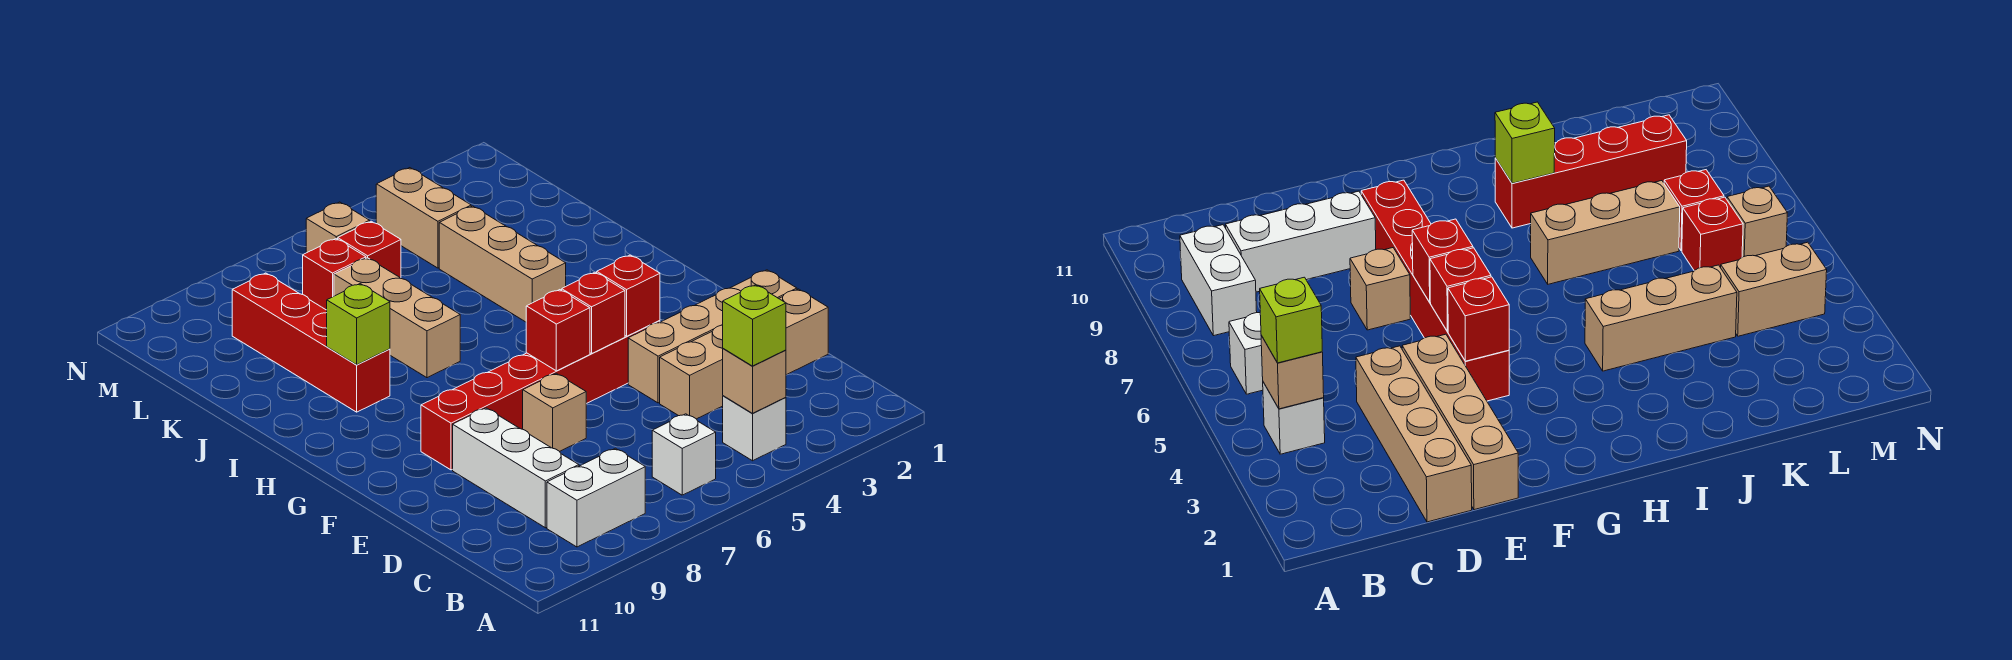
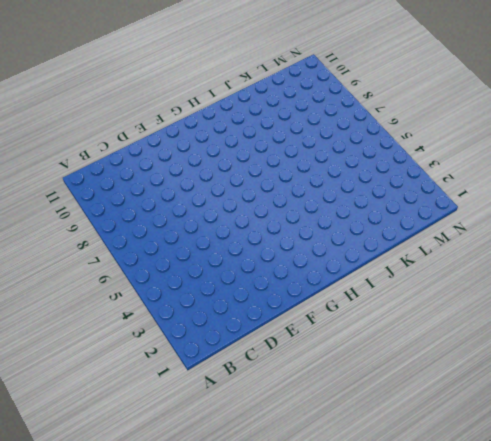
none -> white 1x1 brick [723,396,786,461]
none -> white 1x1 brick [652,414,716,495]
none -> white 1x2 brick [547,448,645,547]

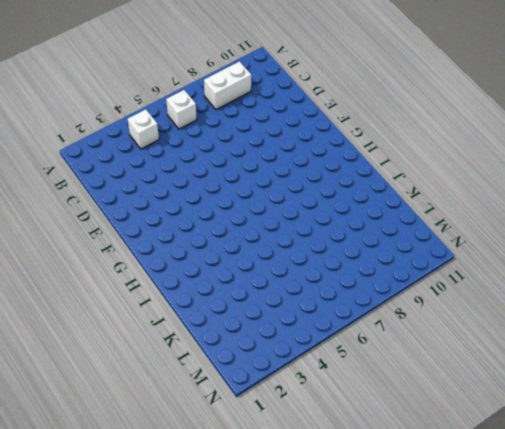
none -> white 1x3 brick [453,408,579,528]
none -> tan 1x4 brick [660,289,828,419]
none -> tan 1x4 brick [628,270,797,403]

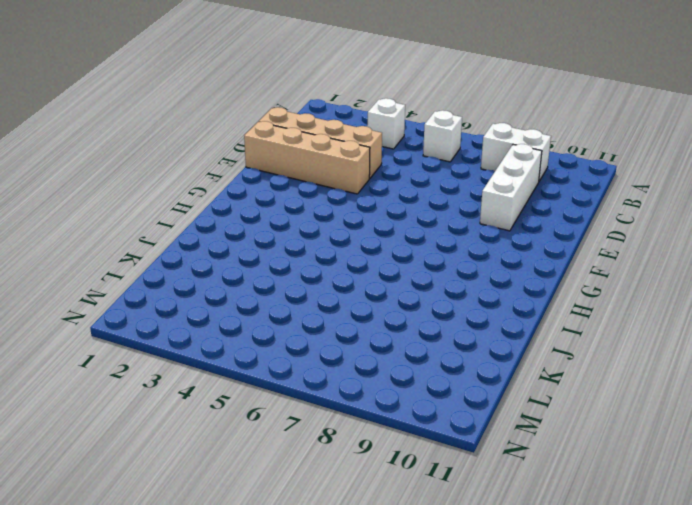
none -> tan 1x1 brick [523,373,586,452]
none -> red 1x6 brick [421,320,660,470]
none -> tan 1x3 brick [439,206,566,322]

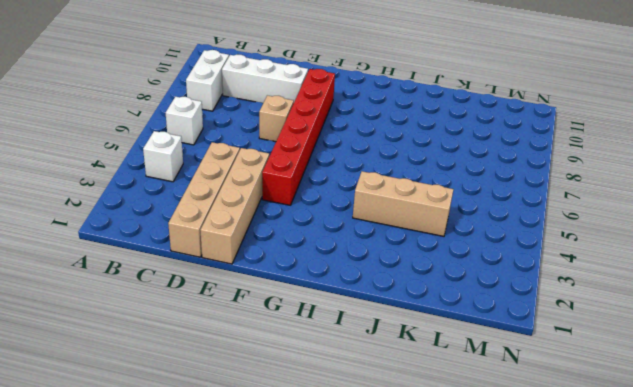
none -> tan 1x3 brick [334,258,460,378]
none -> red 1x4 brick [232,273,390,412]
none -> tan 1x2 brick [376,168,471,268]

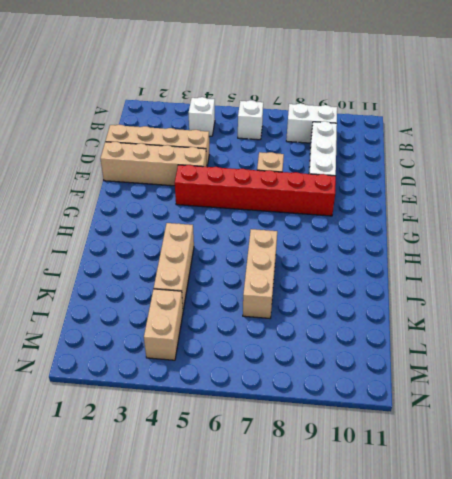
none -> red 1x4 brick [232,273,390,412]
none -> red 1x1 brick [338,221,401,278]
none -> red 1x1 brick [303,239,366,310]

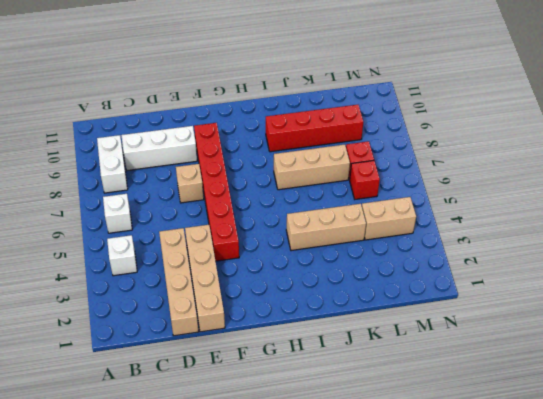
none -> tan 1x1 brick [306,202,370,253]
none -> tan 1x1 brick [723,349,786,413]
none -> red 1x1 brick [597,255,660,336]

